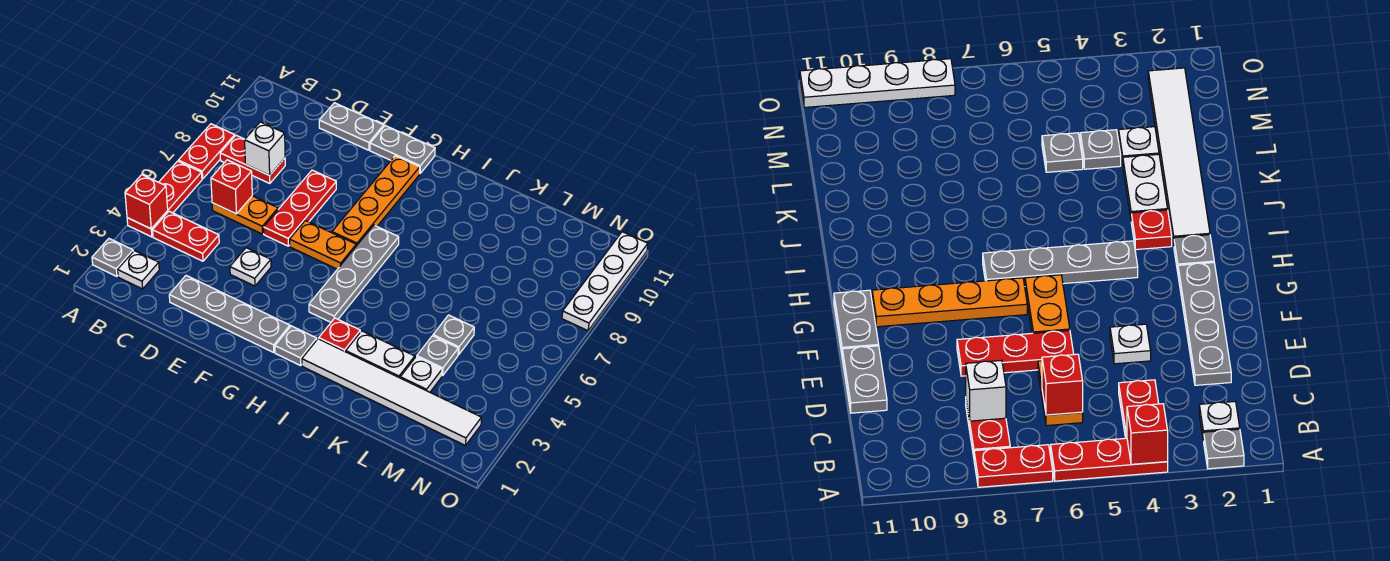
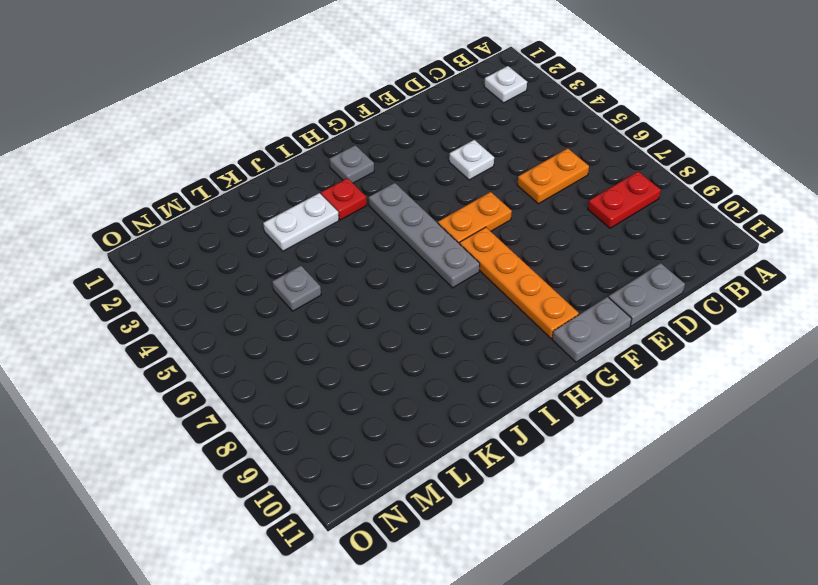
none -> grey 1x1 plate [92,239,133,276]
none -> red 1x3 plate [127,161,202,237]
none -> red 1x2 plate [178,124,235,179]

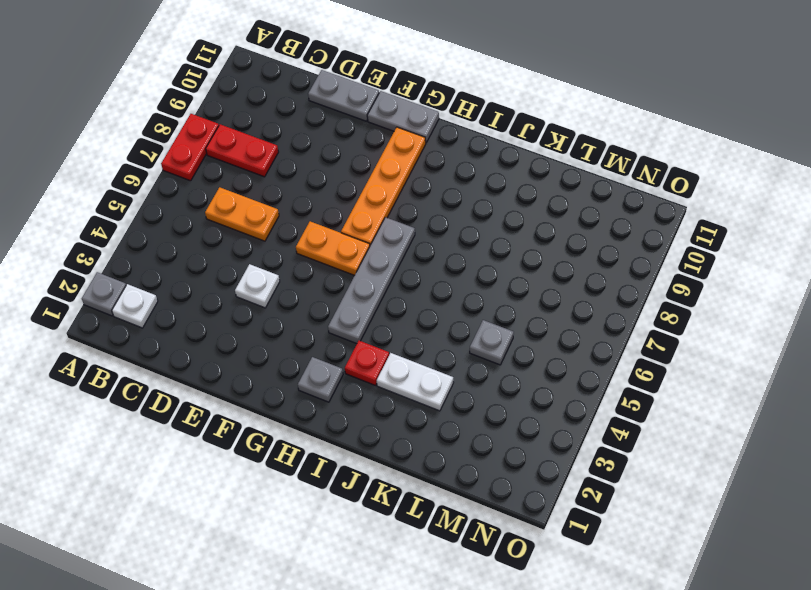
none -> red 1x3 plate [127,161,202,237]
none -> red 1x2 plate [153,211,219,261]
none -> grey 1x4 plate [169,276,290,353]

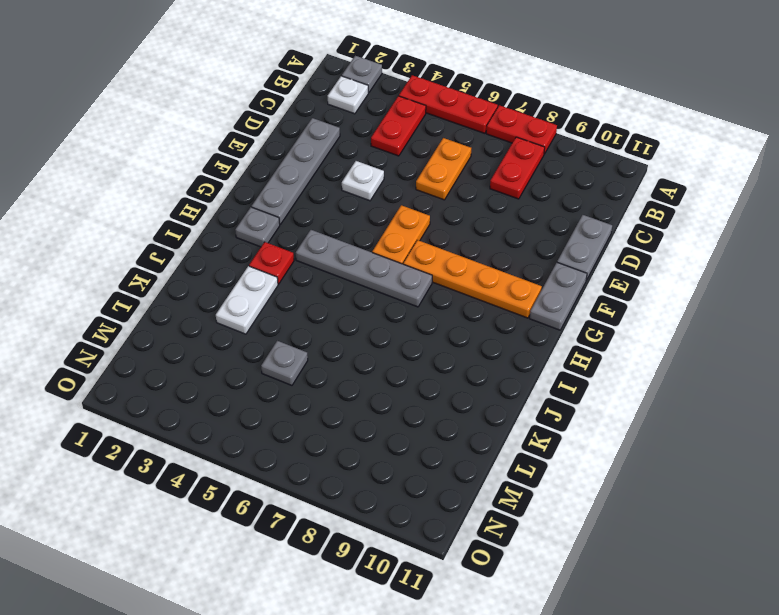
none -> red 1x3 plate [264,170,336,246]
none -> white 1x6 tile [302,339,482,446]
none -> white 1x1 plate [400,357,442,392]

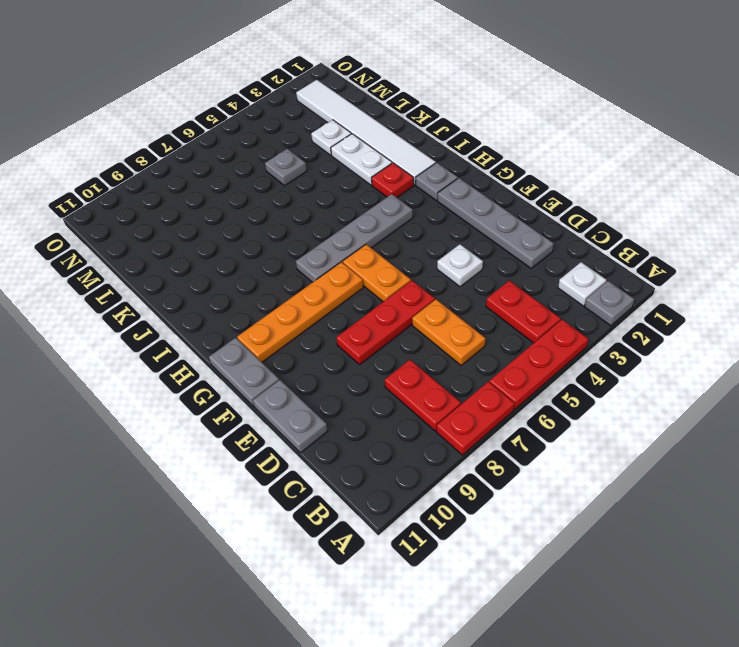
none -> grey 1x1 plate [417,336,458,376]
none -> white 1x4 plate [562,232,648,331]
none -> red 1x1 brick [125,175,168,229]

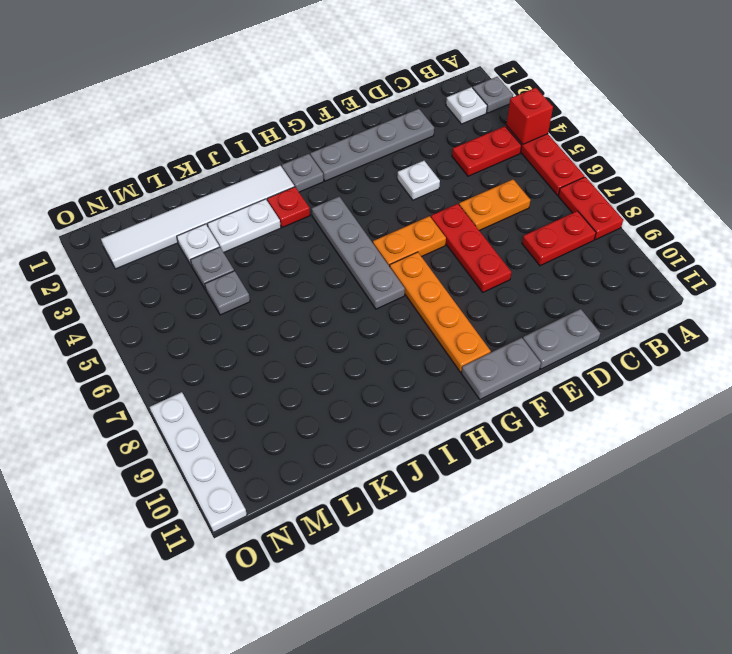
none -> red 1x1 brick [211,160,252,214]
none -> white 1x1 brick [245,122,285,175]

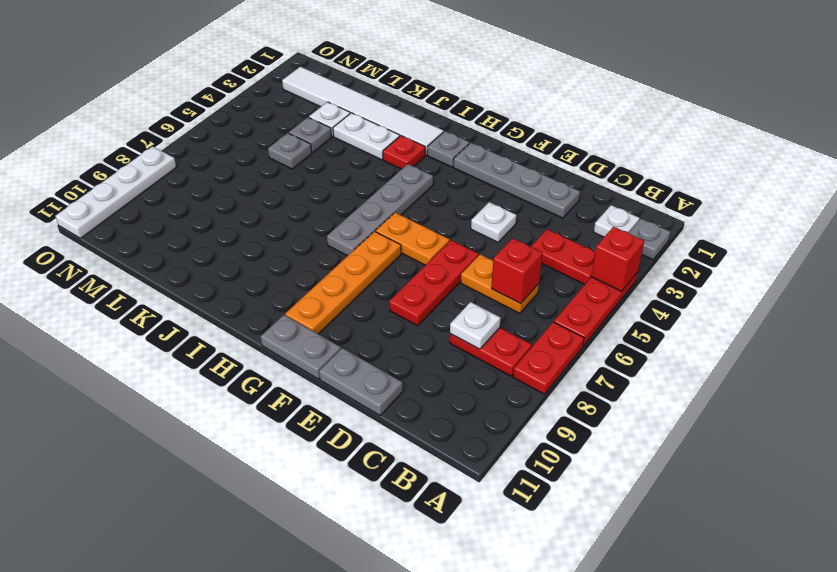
white 1x1 plate [450,302,500,349] -> white 1x1 brick [245,122,285,175]

